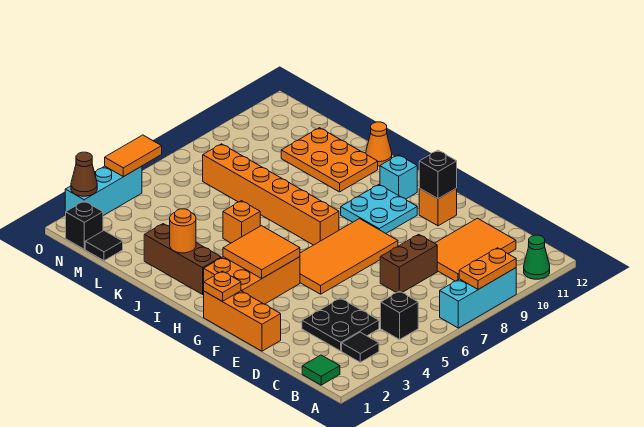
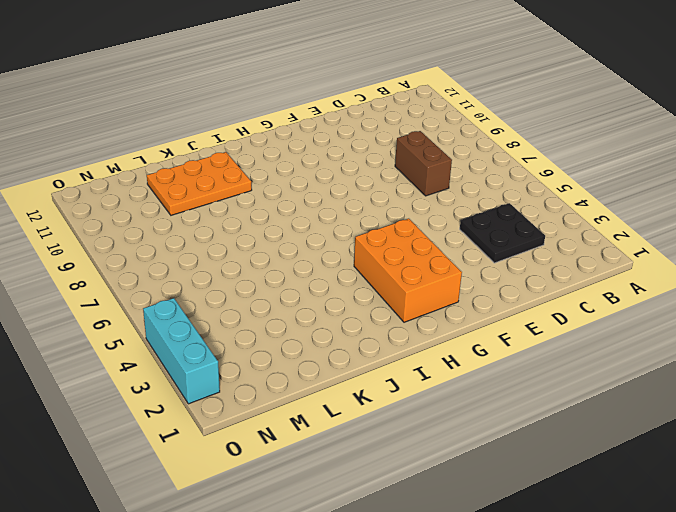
none -> cyan 1x3 brick [440,268,516,328]
none -> green 1x1 cone [524,235,550,279]
none -> green 1x1 tile [302,355,340,385]

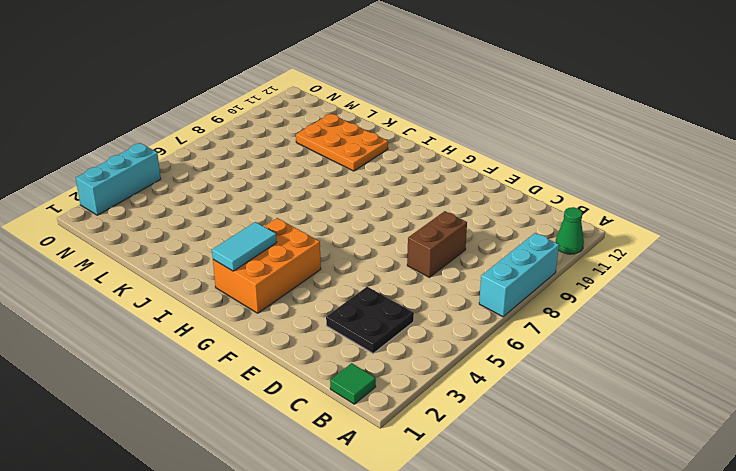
cyan 1x2 tile [212,222,277,271] -> orange 2x2 tile [223,226,300,278]
none -> black 1x1 tile [342,332,379,362]
none -> black 1x1 brick [381,291,418,340]
none -> orange 2x3 tile [435,218,516,281]

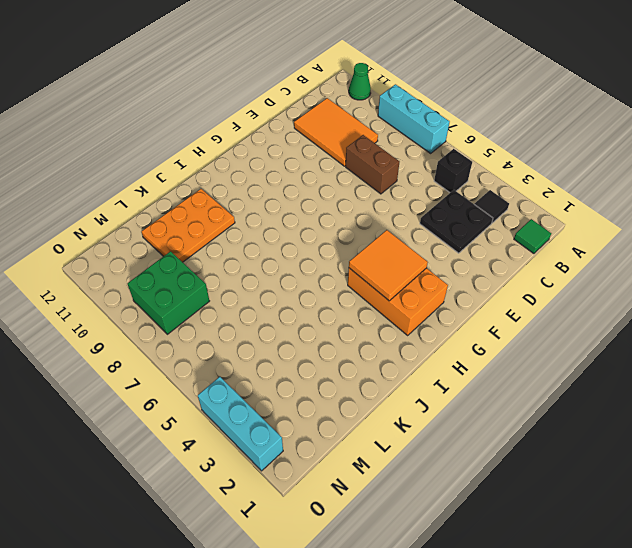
green 2x2 brick [127,251,209,334] -> none
none -> orange 1x3 brick [204,291,281,351]
none -> orange 2x4 tile [300,219,398,294]
none -> orange 1x1 brick [419,188,457,226]

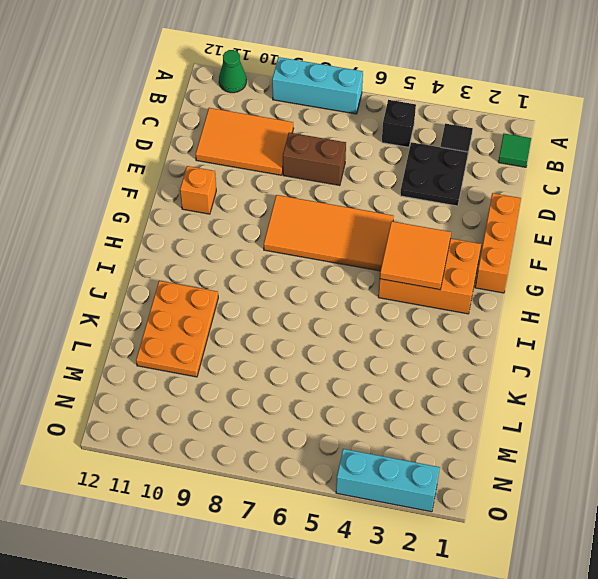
none -> cyan 2x2 plate [341,185,417,233]
none -> orange 1x6 brick [203,144,339,245]
none -> cyan 1x1 brick [380,155,417,199]

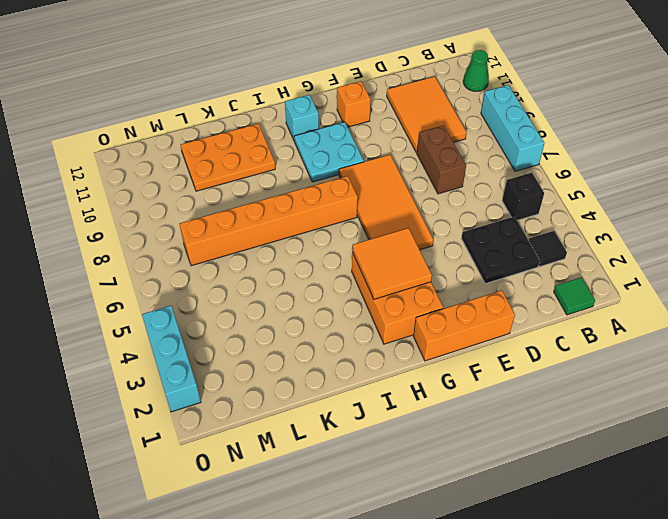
none -> brown 1x3 brick [144,224,221,294]
none -> orange 1x1 brick [223,201,260,243]
none -> orange 1x1 cone [366,122,392,166]

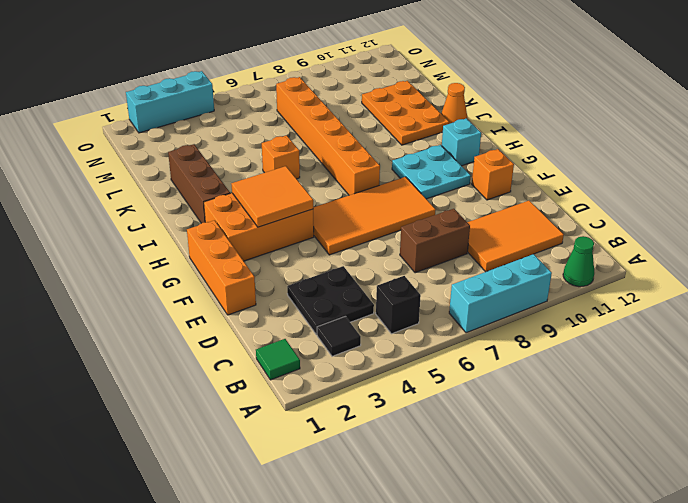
none -> black 1x1 tile [85,231,123,261]
none -> black 1x1 brick [66,201,103,249]
none -> orange 1x2 plate [459,248,516,289]

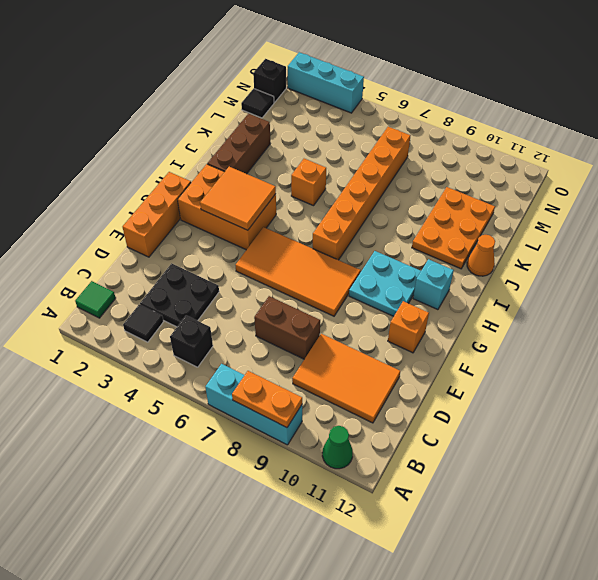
none -> black 1x1 brick [419,150,457,199]
none -> orange 1x1 plate [204,271,241,302]
none -> orange 1x1 round brick [170,209,196,253]

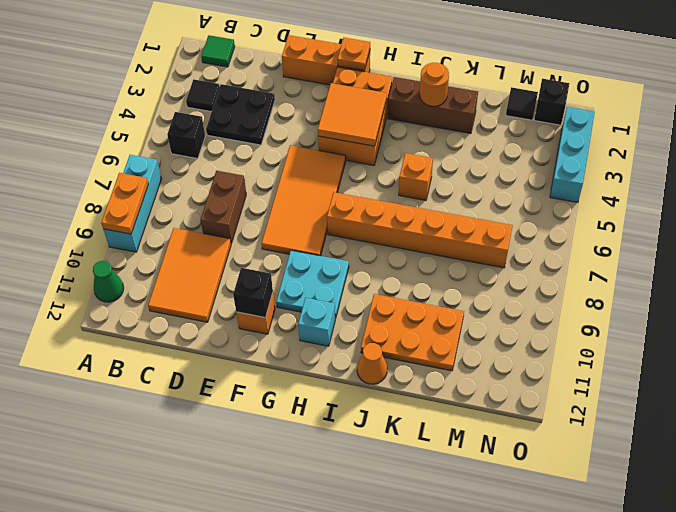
none -> brown 1x1 cone [71,152,97,196]
none -> orange 1x2 tile [105,135,162,177]

